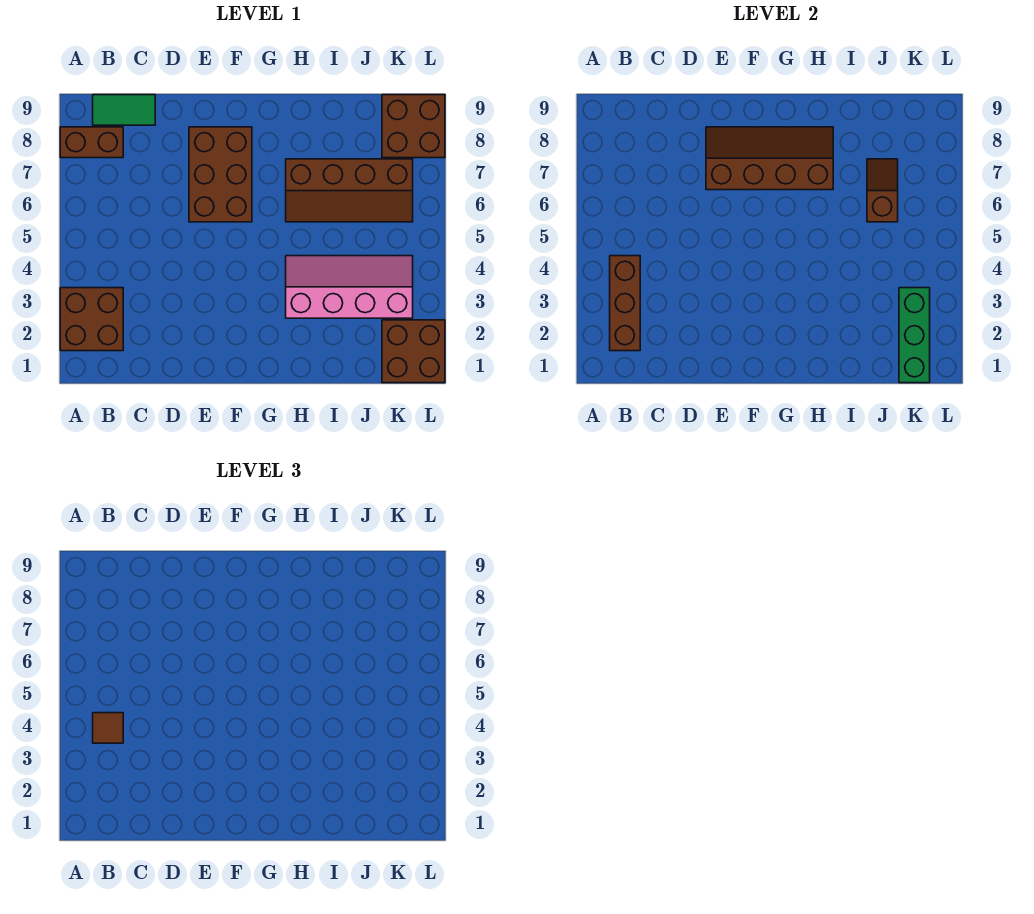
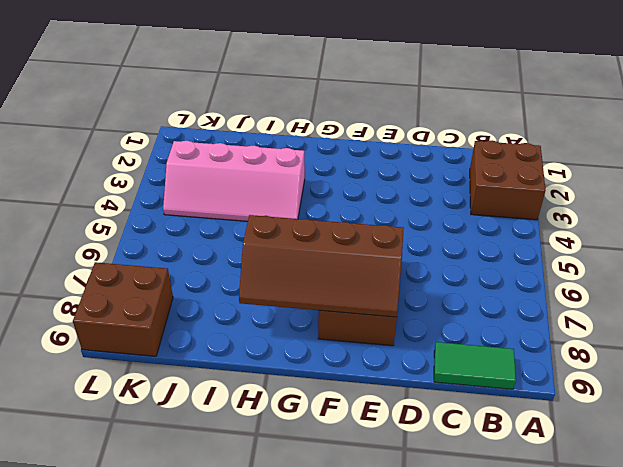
none -> brown 1x2 brick [60,127,123,158]
none -> brown 2x4 slope [286,159,413,222]
none -> brown 2x2 brick [382,320,445,383]

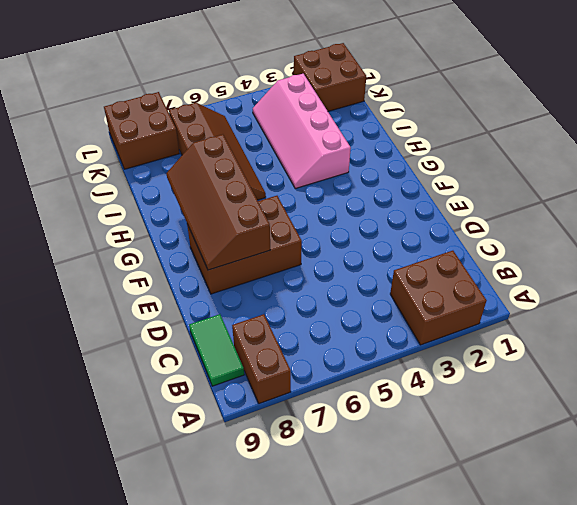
none -> brown 1x3 brick [610,256,640,351]
none -> brown 1x2 slope [867,159,898,222]
none -> green 1x3 brick [899,288,930,383]

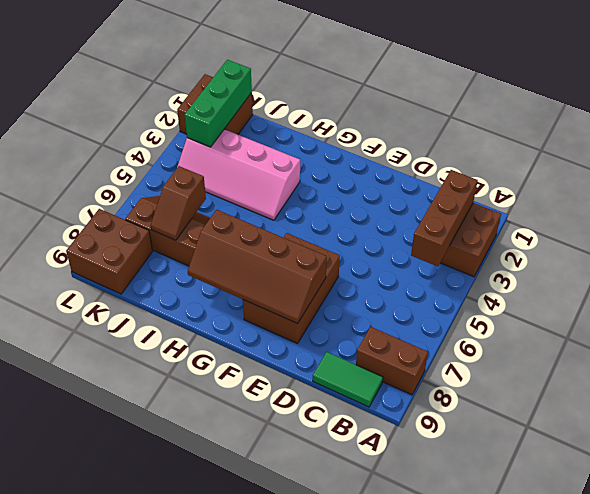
none -> brown 1x1 tile [93,713,123,743]

